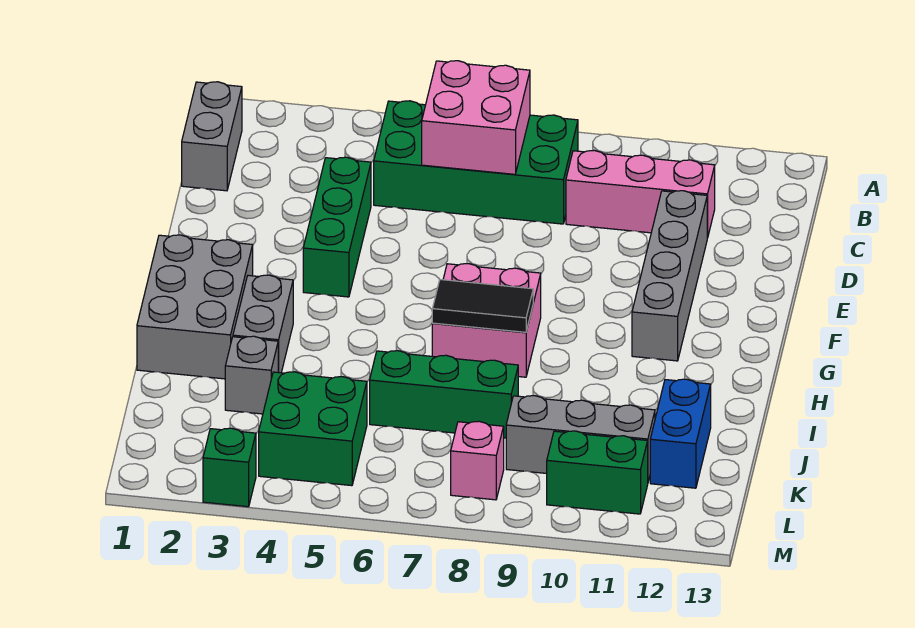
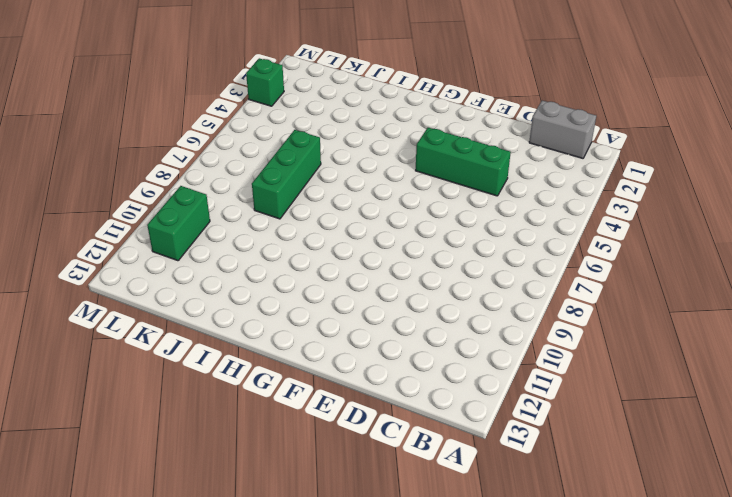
none -> green 2x4 brick [374,101,578,224]
none -> pink 1x3 brick [566,150,715,238]
none -> grey 1x4 brick [632,191,707,361]

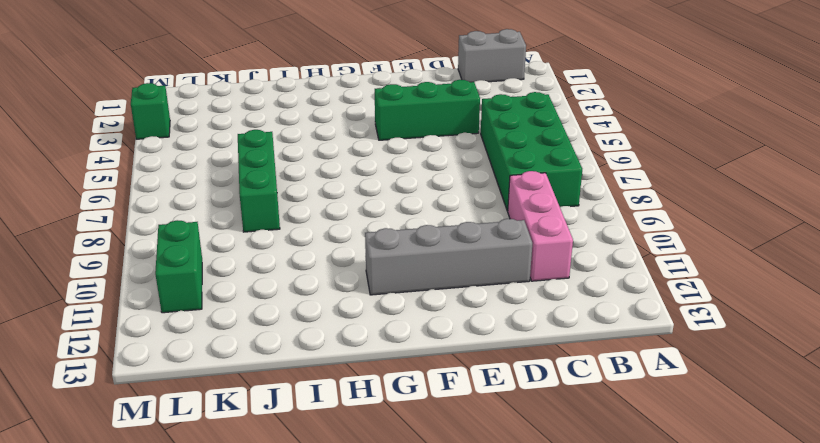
none -> grey 2x3 brick [137,235,253,379]
none -> pink 2x2 brick [432,264,541,377]
none -> grey 1x2 brick [233,275,293,373]

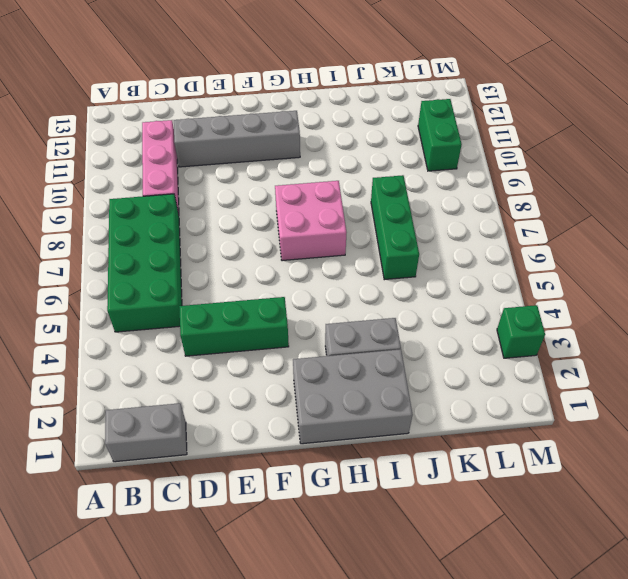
none -> grey 1x1 brick [225,336,278,414]
none -> blue 1x2 brick [650,379,711,488]
none -> green 2x2 brick [259,372,367,486]

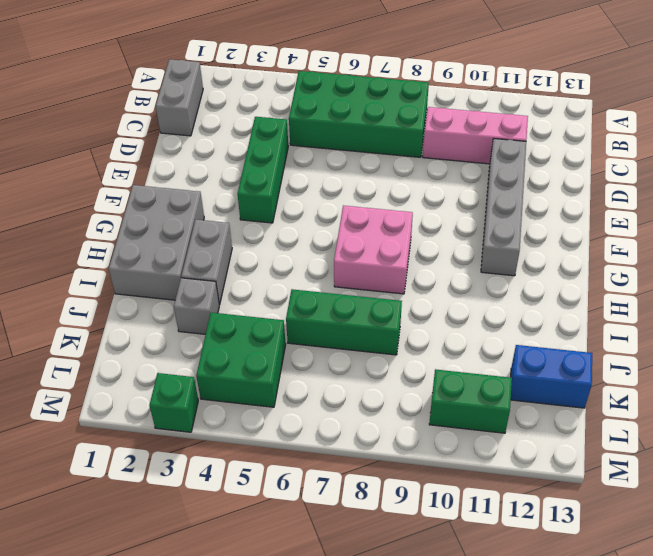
blue 1x2 brick [511,345,592,408] -> blue 1x2 brick turned to [650,379,711,488]
none -> grey 1x3 brick [506,396,655,481]
none -> pink 1x1 brick [451,421,504,500]
none -> pink 2x2 brick [422,61,530,174]

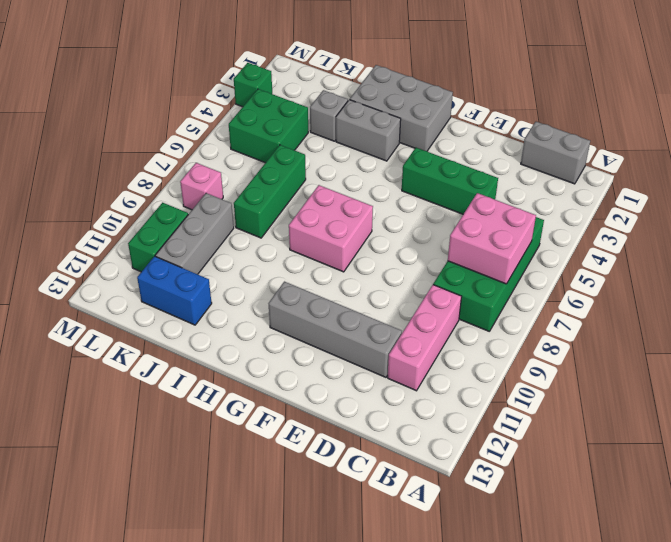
none -> black 1x2 tile [432,280,533,332]

